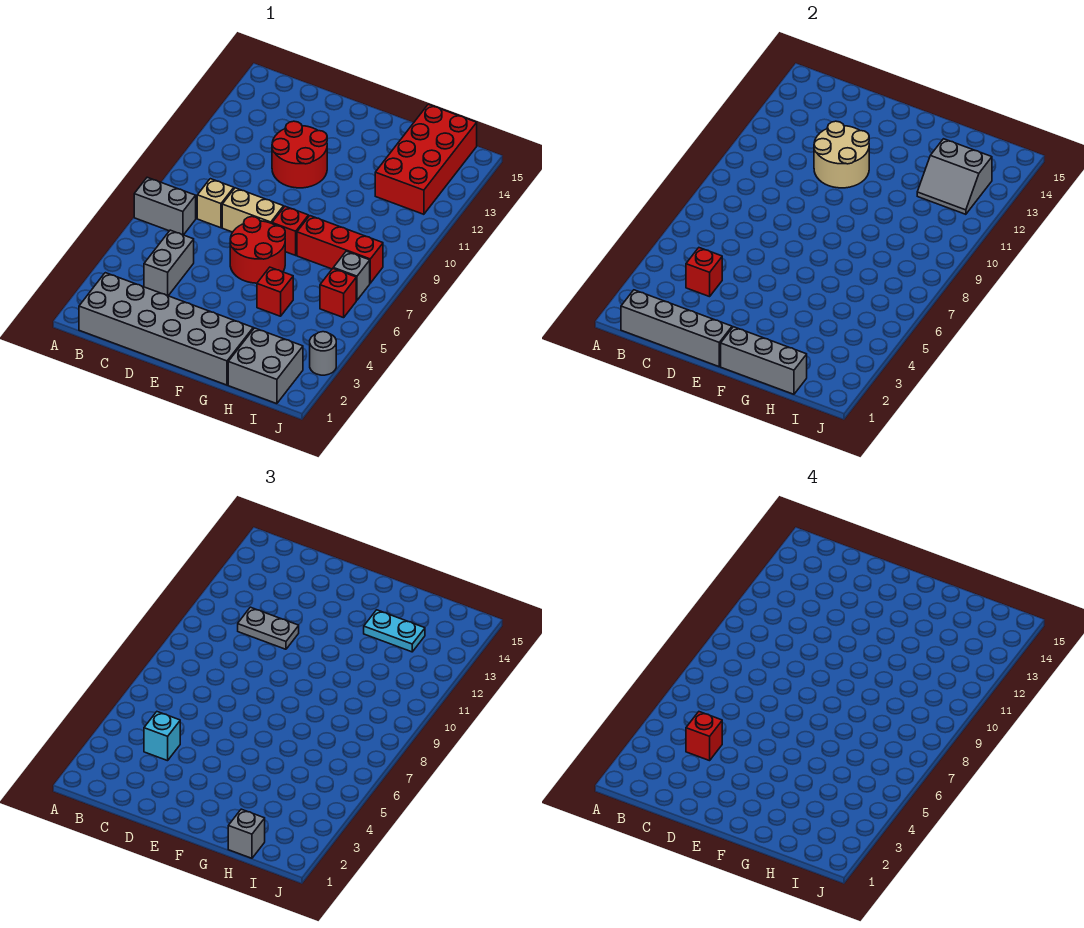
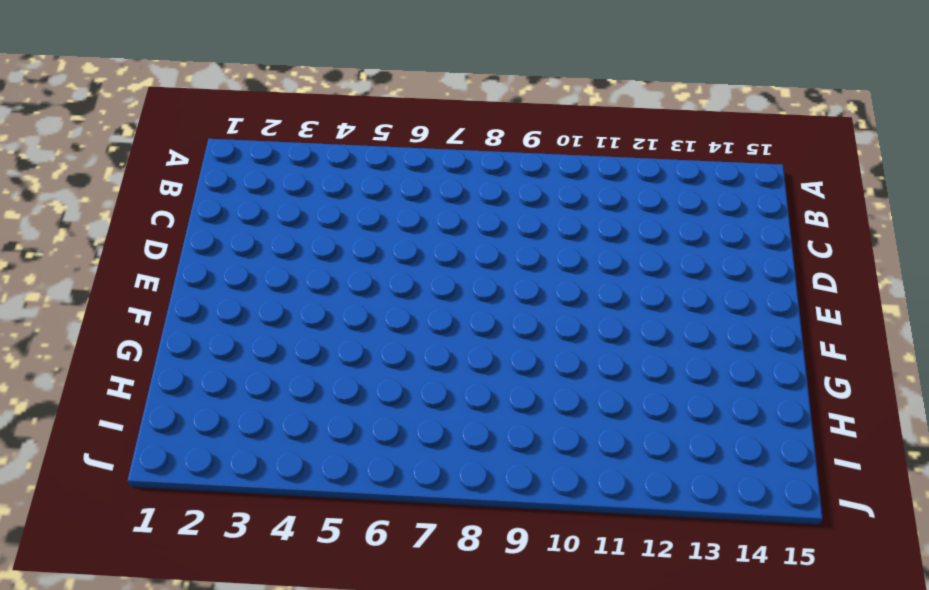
none -> grey 1x2 brick [134,177,196,235]
none -> grey 2x6 brick [79,273,253,385]
none -> grey 1x2 brick [144,230,194,296]

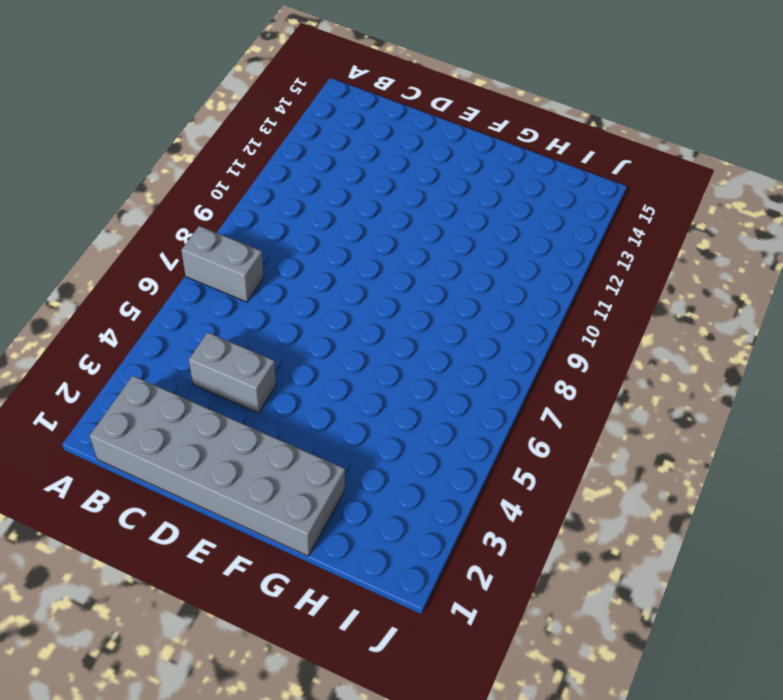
grey 1x2 brick [189,333,276,413] -> grey 1x2 brick turned to [144,230,194,296]
none -> tan 1x1 brick [197,179,234,228]
none -> tan 1x2 brick [222,188,284,232]
none -> red 2x2 round brick [272,121,327,188]

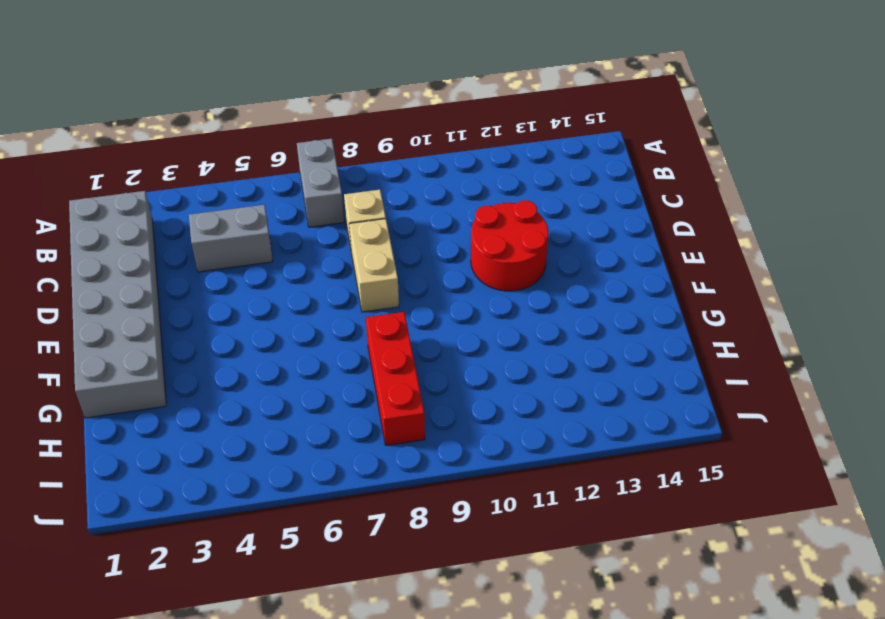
none -> red 2x2 round brick [230,217,285,283]
none -> red 1x1 brick [272,206,308,255]
none -> red 1x1 brick [257,267,293,316]

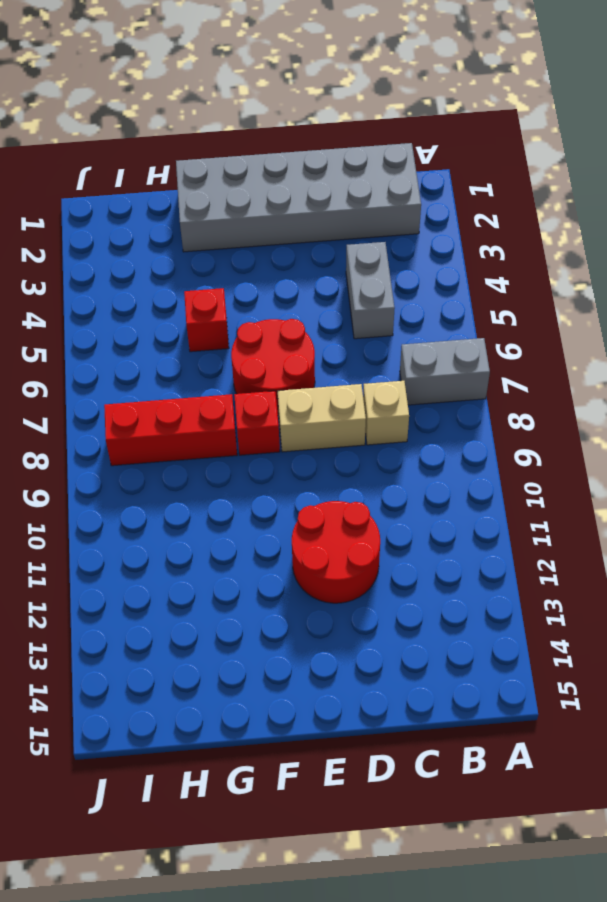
none -> grey 2x2 brick [228,328,303,404]
none -> red 2x4 brick [375,104,477,214]
none -> red 1x1 brick [320,269,356,318]

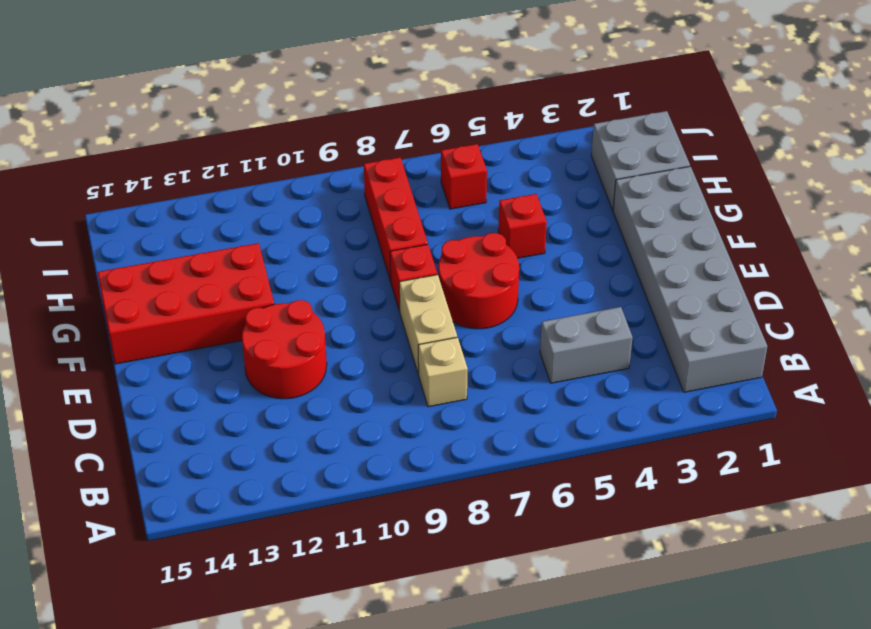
red 2x4 brick [98,243,274,364] -> red 2x4 brick moved to [375,104,477,214]
none -> grey 1x2 brick [134,177,196,235]
none -> grey 1x1 brick [333,251,370,300]
none -> grey 1x1 round brick [310,332,336,375]

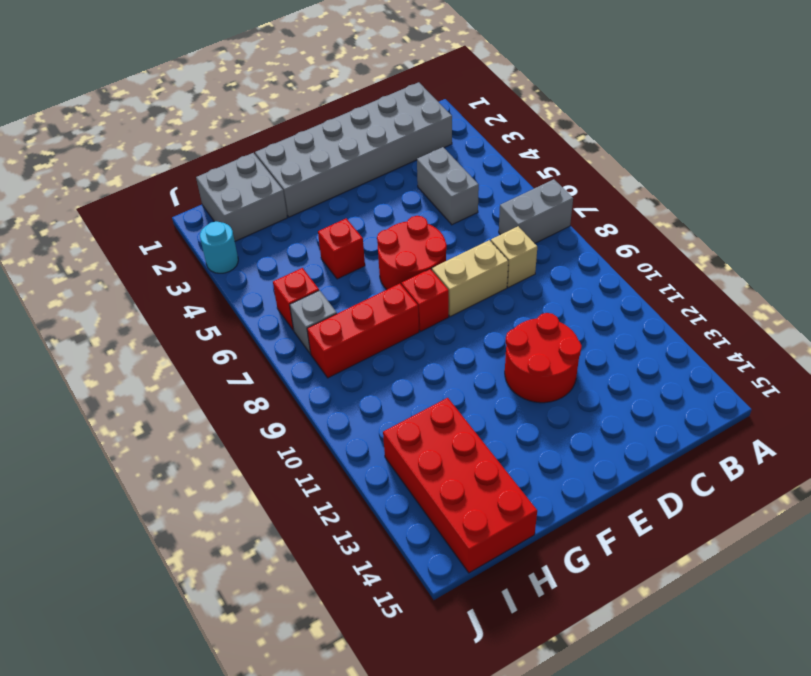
cyan 1x1 round brick [200,222,238,273] -> grey 1x1 round brick [310,332,336,375]
none -> grey 1x4 brick [621,290,732,367]
none -> red 1x1 brick [686,248,722,297]
none -> tan 2x2 round brick [814,121,869,188]

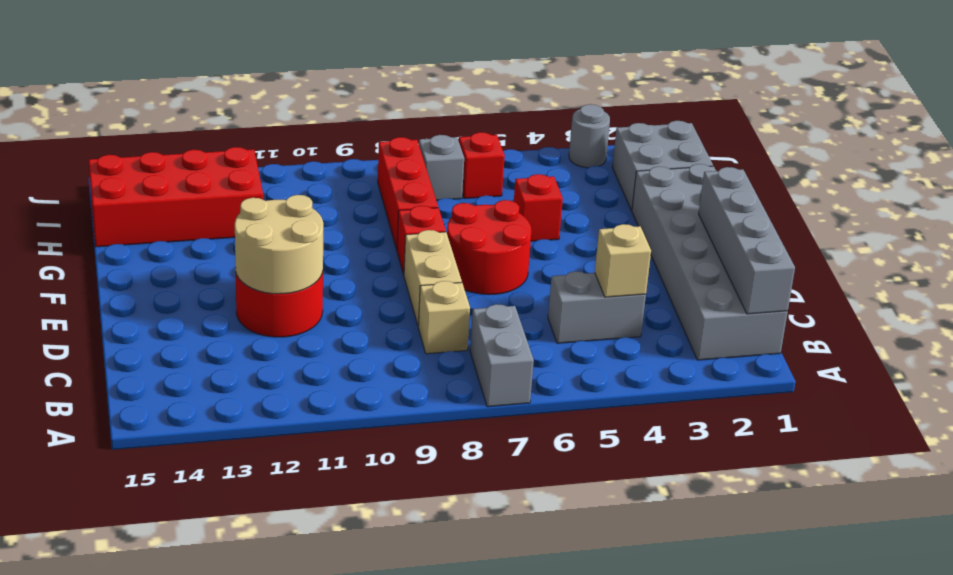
tan 1x1 brick [595,224,651,297] -> red 1x1 brick [686,248,722,297]
none -> grey 1x3 brick [721,327,807,394]
none -> grey 2x2 slope [917,139,992,214]
none -> cyan 1x1 brick [144,712,180,761]

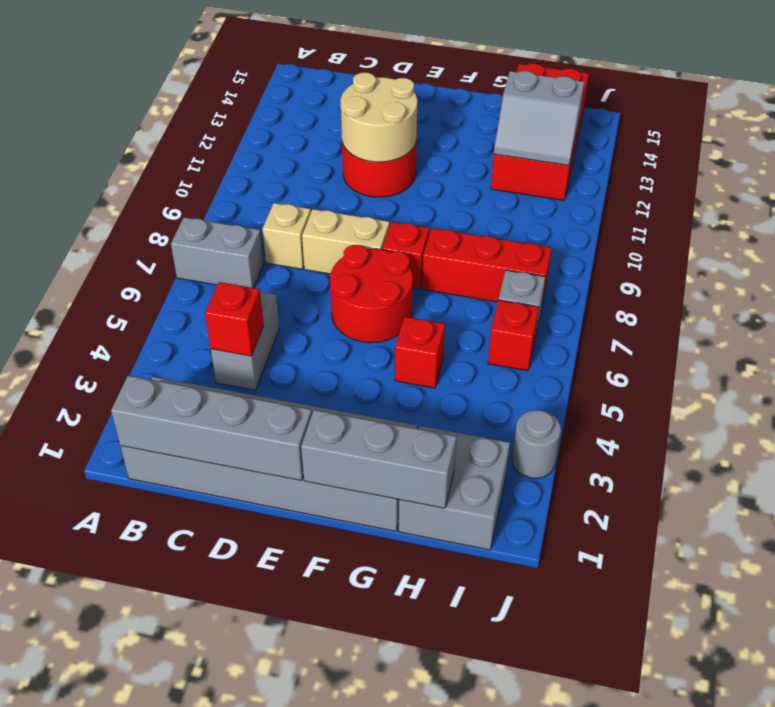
none -> cyan 1x1 brick [144,712,180,761]
none -> grey 1x2 plate [238,607,299,649]
none -> cyan 1x2 plate [364,610,425,652]

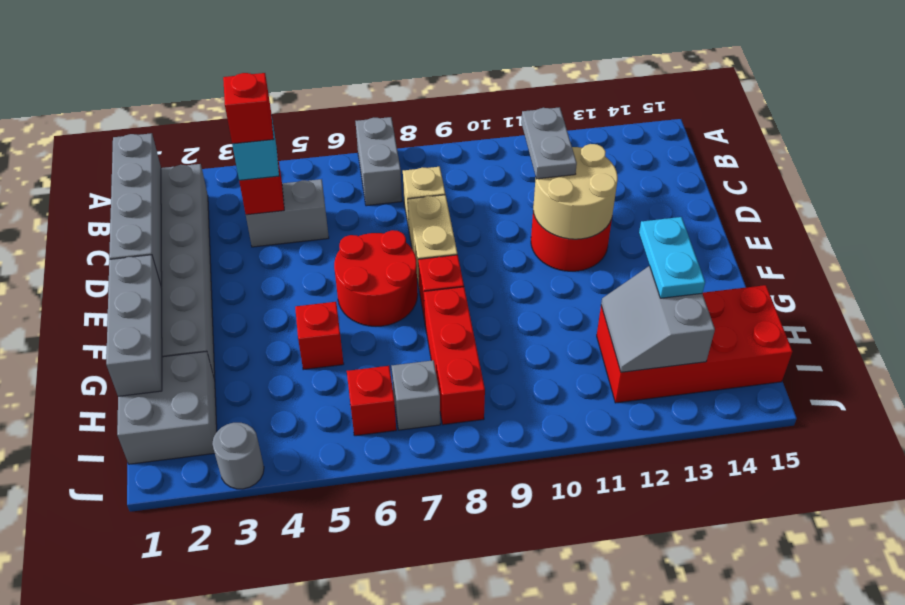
none -> grey 1x1 brick [228,809,265,858]

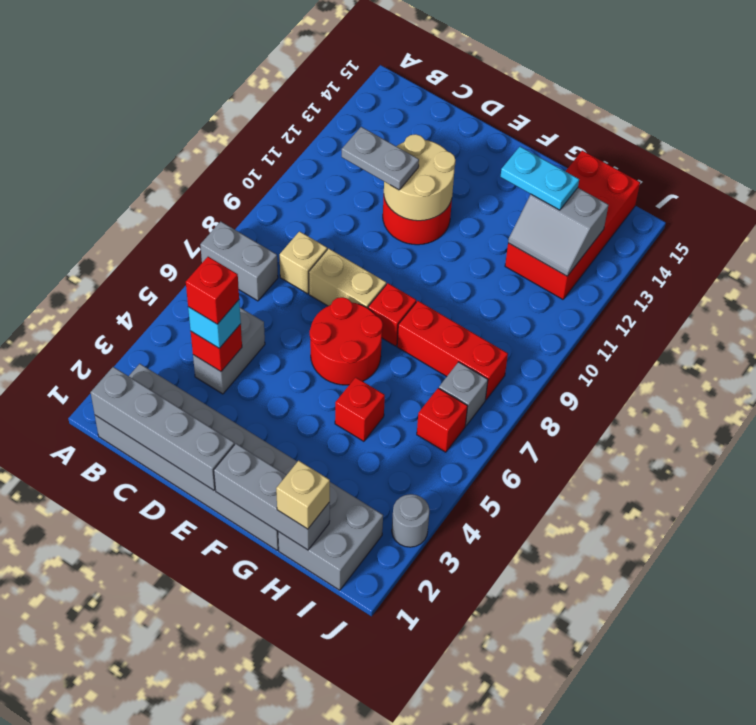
tan 1x1 brick [276,461,330,529] -> grey 1x1 brick [228,809,265,858]

